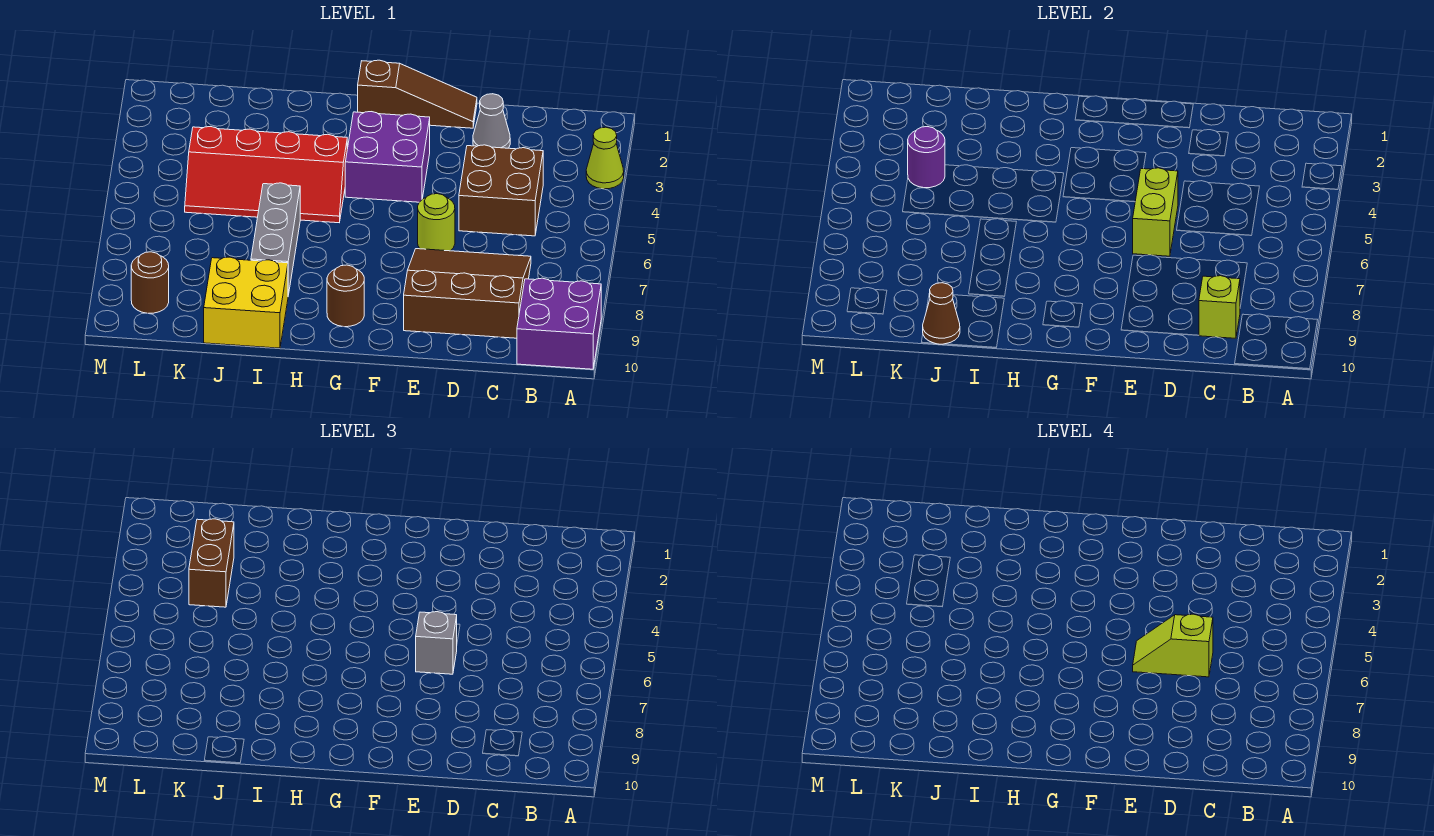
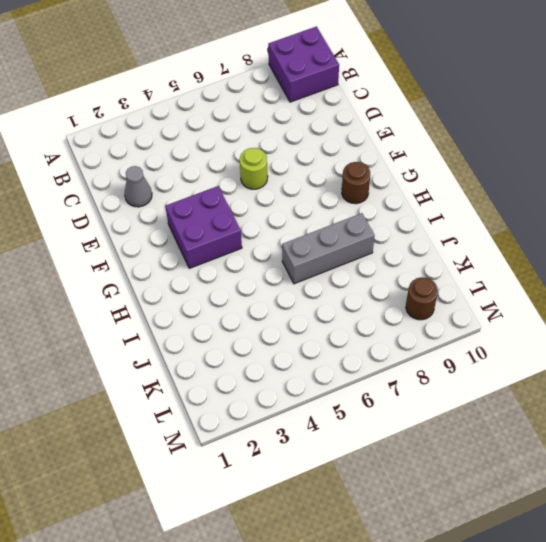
none -> lime 1x1 cone [586,127,624,189]
none -> brown 2x2 brick [459,145,543,236]
none -> brown 3x3 slope [404,249,531,338]

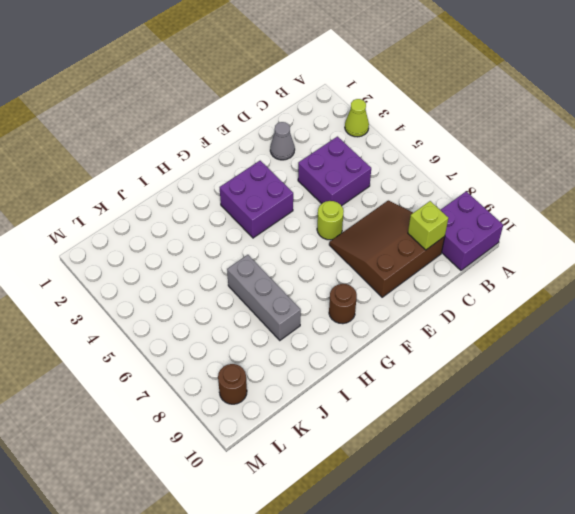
purple 2x2 brick [298,137,371,206] -> brown 2x2 brick [459,145,543,236]
none -> brown 1x3 slope [358,60,477,128]
none -> red 2x4 slope [185,127,347,223]
none -> yellow 2x2 brick [204,257,288,348]

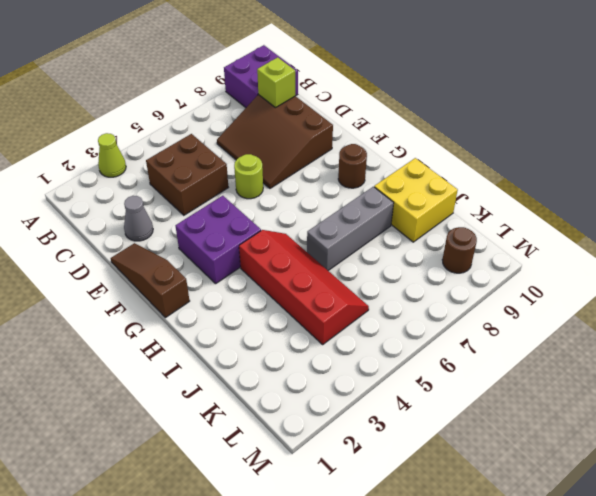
none -> lime 1x2 brick [1133,168,1178,256]
none -> brown 1x1 cone [923,283,960,344]
none -> purple 1x1 round brick [908,127,945,188]

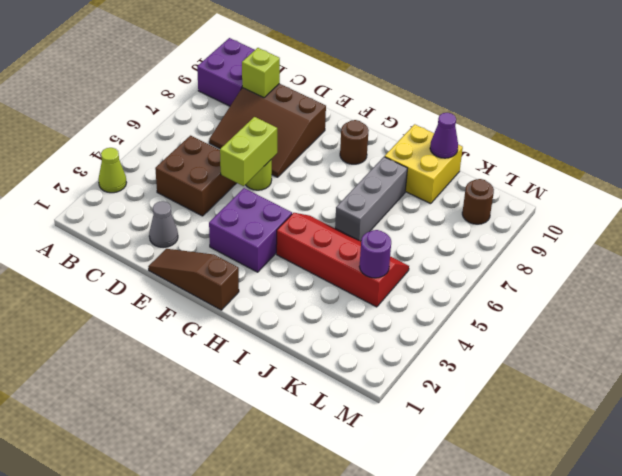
purple 1x1 cone [430,113,458,158] -> brown 1x1 cone [923,283,960,344]
none -> grey 1x1 brick [416,612,457,674]
none -> brown 1x2 brick [189,519,234,607]
none -> lime 1x2 slope [1133,614,1213,677]

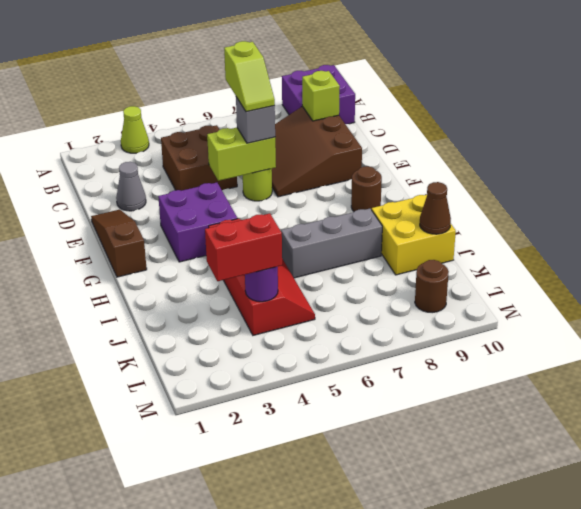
red 1x2 brick [205,213,282,281] -> brown 1x2 brick [189,519,234,607]

